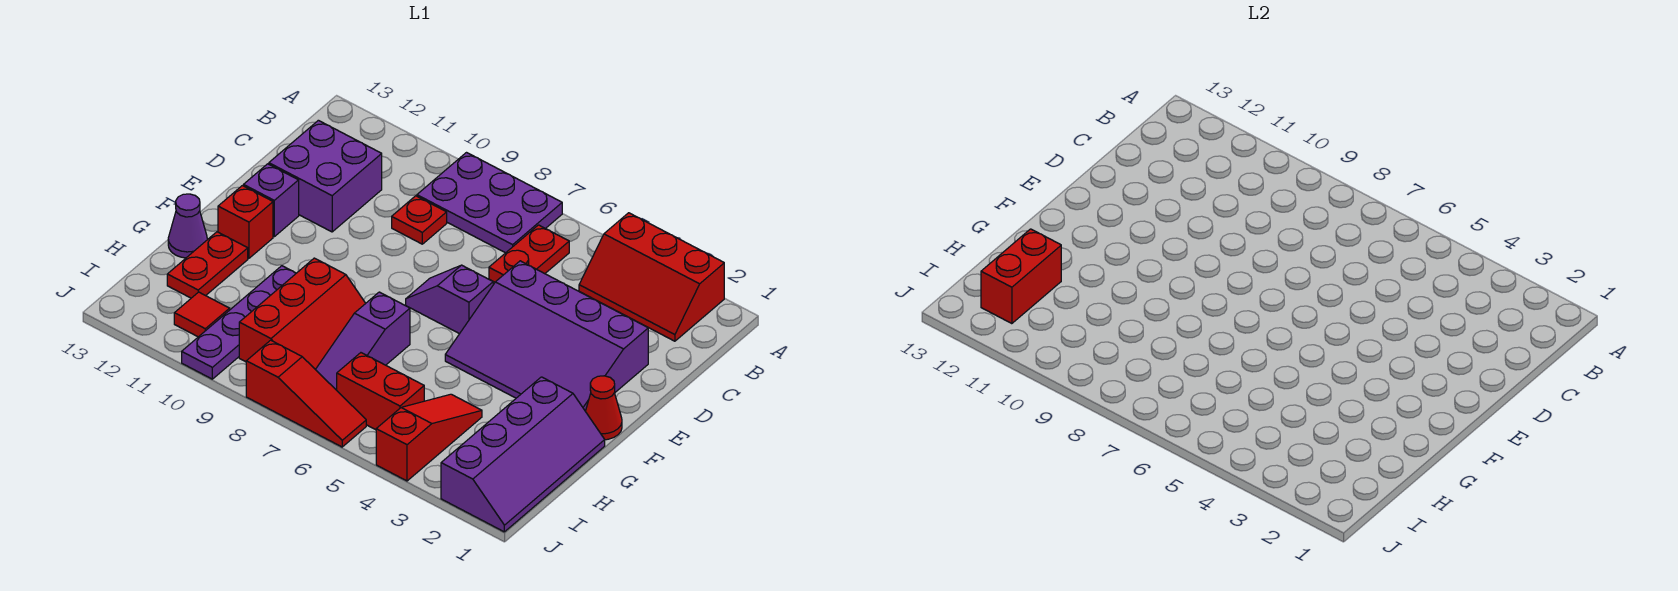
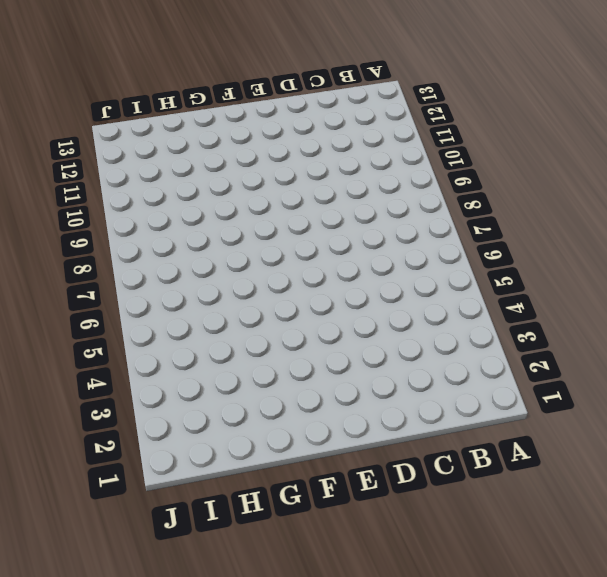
none -> red 2x3 slope [579,213,724,341]
none -> purple 2x3 plate [417,153,562,253]
none -> red 1x2 plate [489,225,569,282]

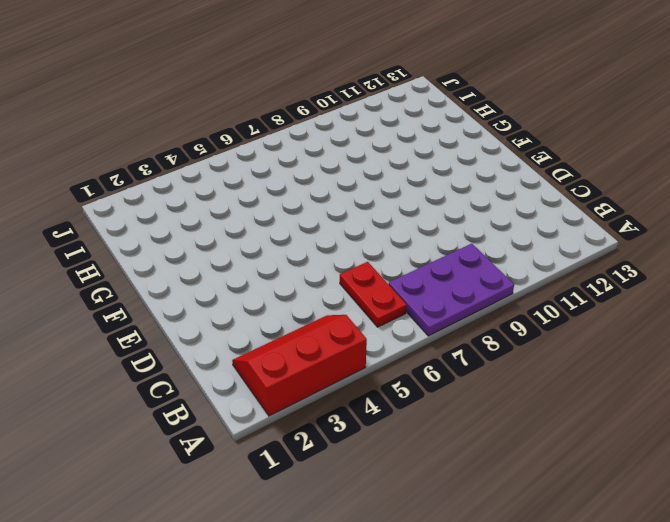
none -> red 1x1 plate [392,196,447,244]
none -> purple 2x2 brick [269,120,382,232]
none -> purple 3x4 slope [445,261,648,411]

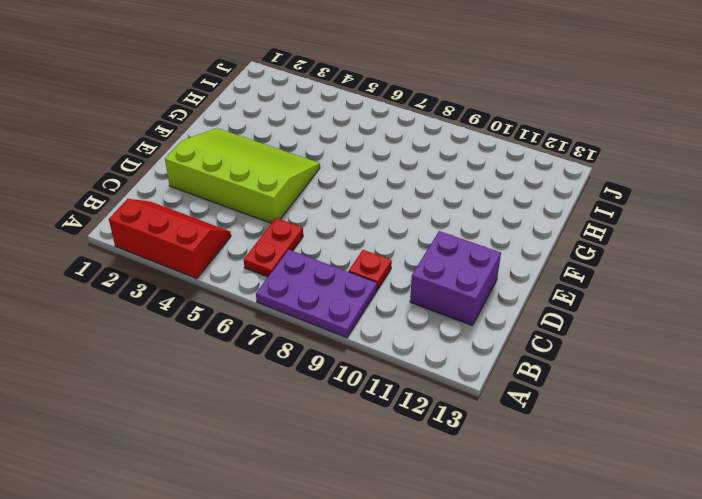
lime 3x4 slope [165,128,320,223] -> purple 3x4 slope [445,261,648,411]
none -> purple 1x2 slope [406,265,493,334]
none -> purple 1x1 brick [243,164,299,237]
none -> red 1x1 cone [585,376,622,440]

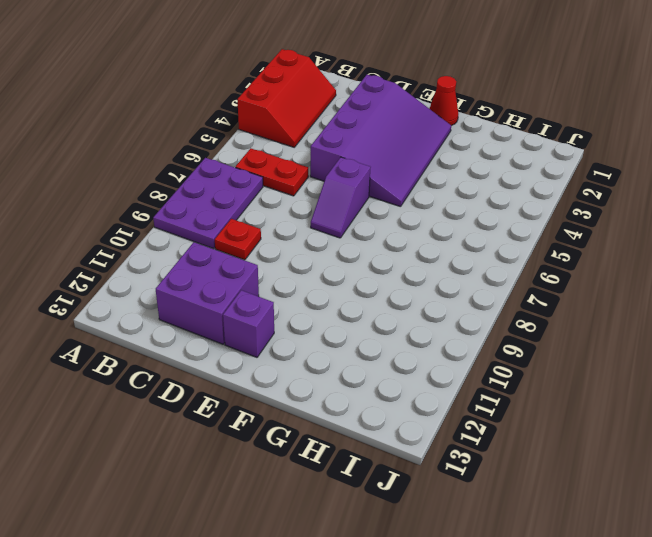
none -> red 1x1 brick [218,186,273,258]
none -> purple 2x4 slope [441,377,605,532]
none -> purple 1x3 slope [315,292,410,390]

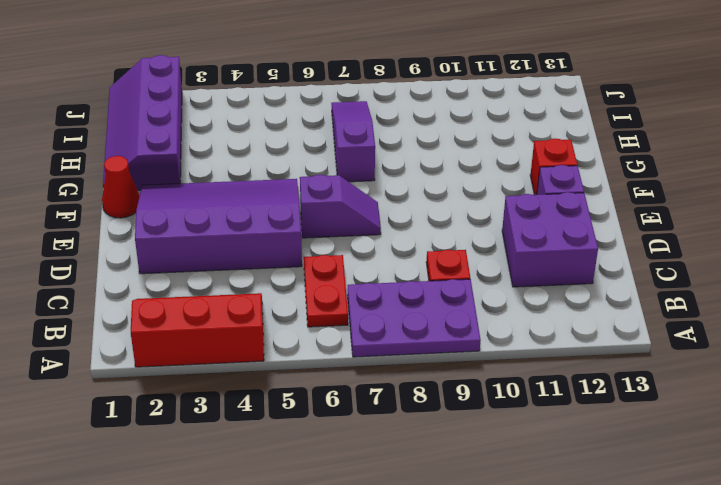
none -> red 2x3 slope [239,258,366,369]
none -> purple 1x4 plate [182,266,296,379]
none -> red 1x2 plate [167,232,248,298]

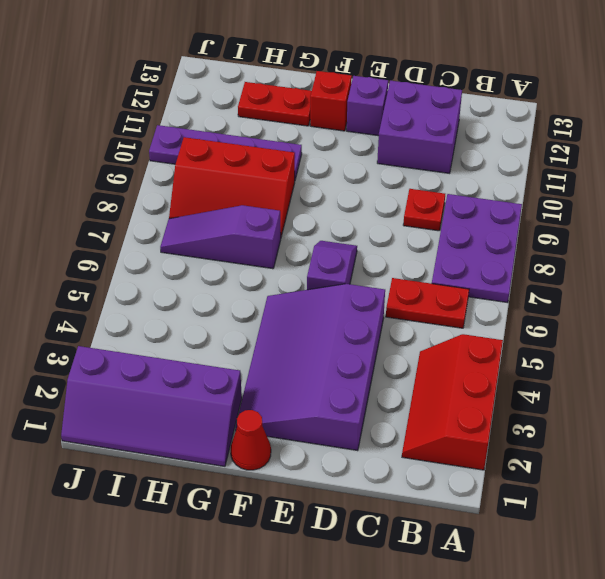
none -> purple 1x1 cone [168,194,207,258]
none -> red 1x3 slope [376,394,482,481]
none -> red 1x2 brick [337,353,424,430]

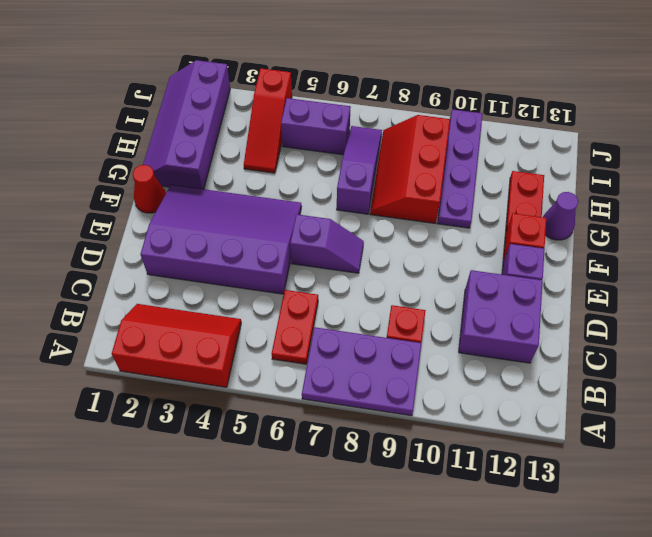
purple 1x2 brick [281,98,351,155] -> red 1x2 brick [337,353,424,430]
none -> red 1x1 tile [174,292,230,337]
none -> red 1x3 slope [246,340,366,447]
none -> red 1x2 brick [981,229,1061,324]

